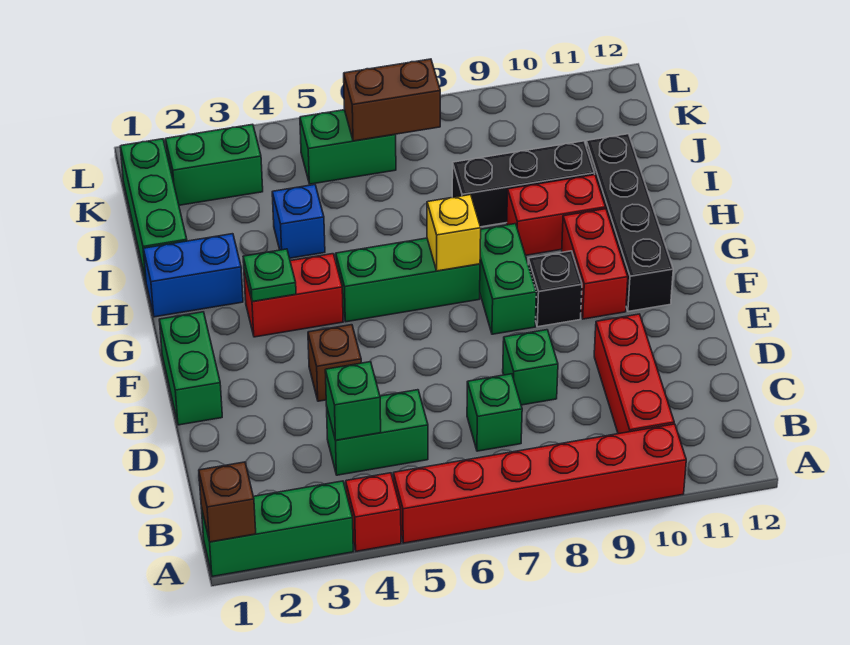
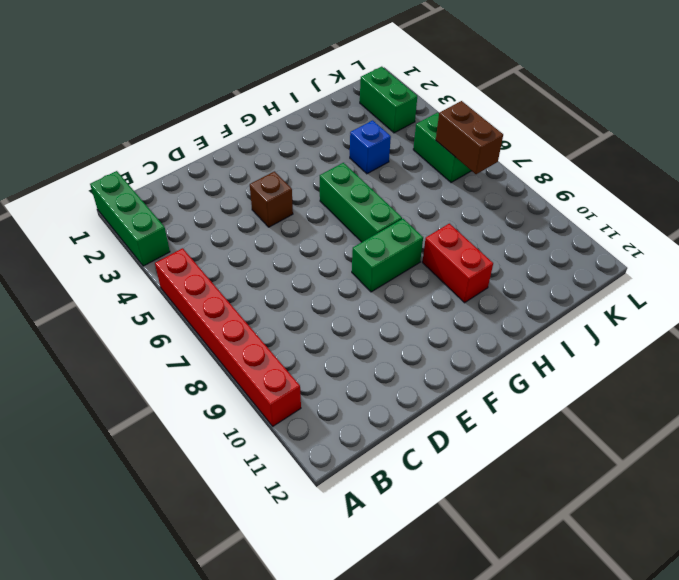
none -> red 1x1 brick [346,473,401,551]
none -> red 1x3 brick [594,314,674,434]
none -> green 1x2 brick [327,390,428,475]

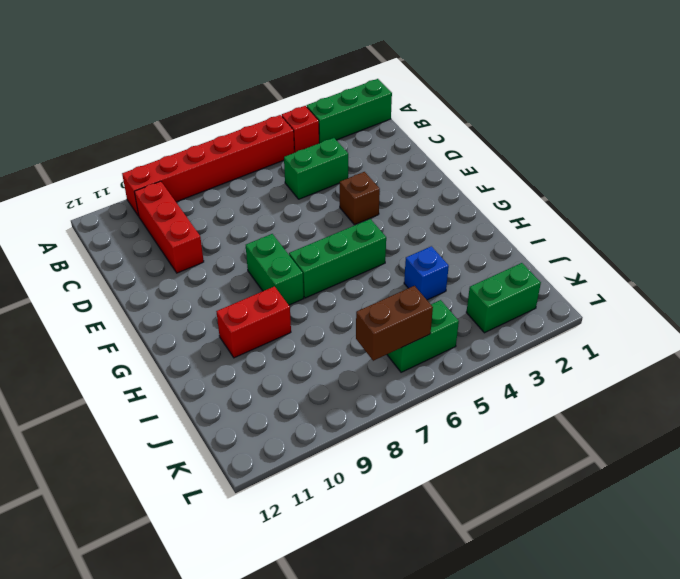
none -> green 1x1 brick [467,374,522,451]
none -> green 1x1 brick [503,330,558,405]
none -> green 1x2 brick [159,312,222,425]

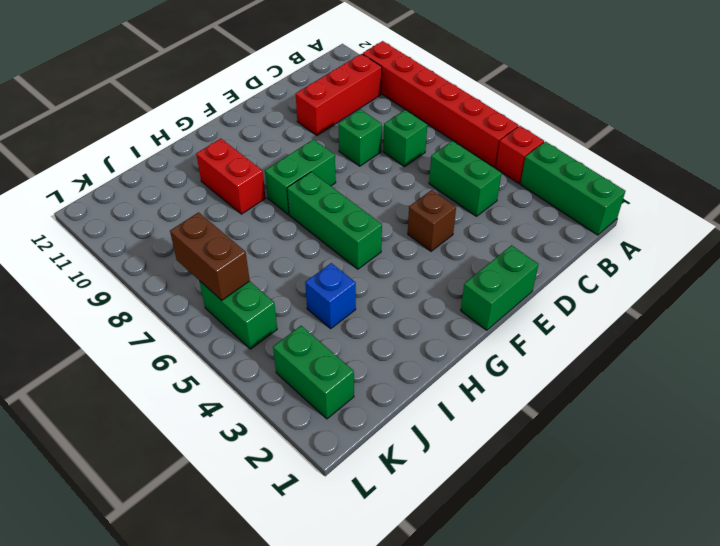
none -> black 1x1 brick [528,251,582,327]
none -> red 1x2 brick [562,209,628,319]
none -> black 1x4 brick [586,134,673,312]

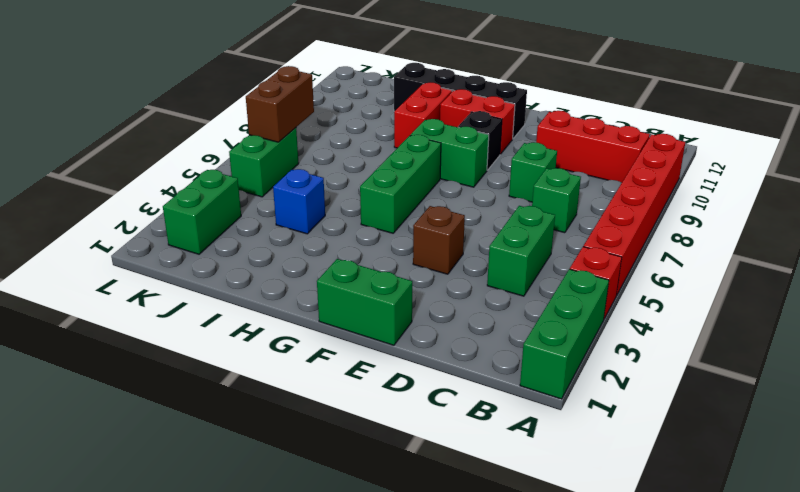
none -> red 1x2 brick [244,254,343,337]
none -> blue 1x2 brick [143,234,243,317]
none -> green 1x3 brick [120,139,187,280]

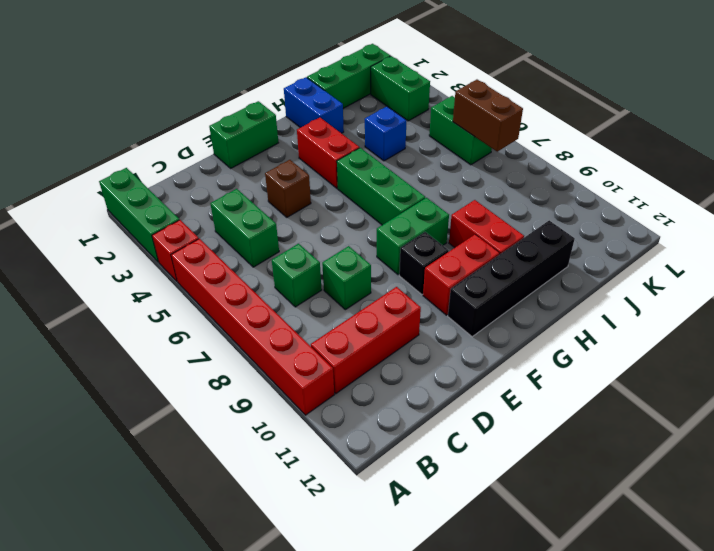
none -> black 1x3 brick [452,141,595,227]
none -> brown 1x1 brick [199,462,256,542]
none -> green 1x1 brick [325,362,381,440]

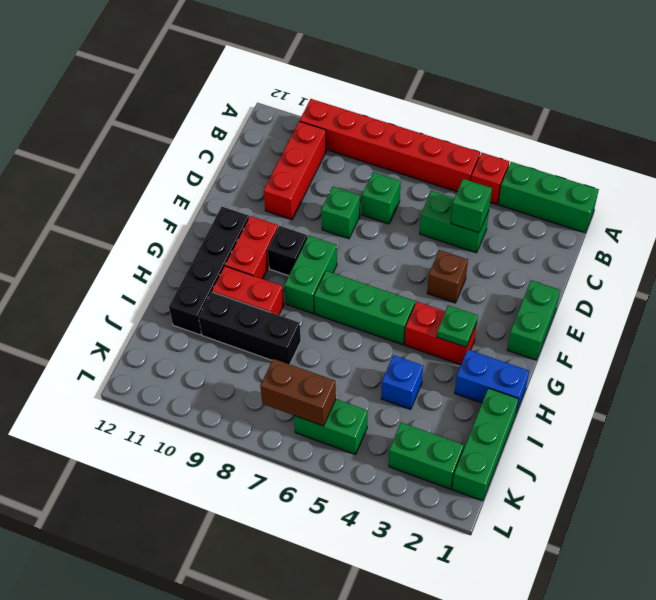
none -> brown 1x1 brick [199,462,256,542]
none -> yellow 1x1 brick [427,195,481,271]

